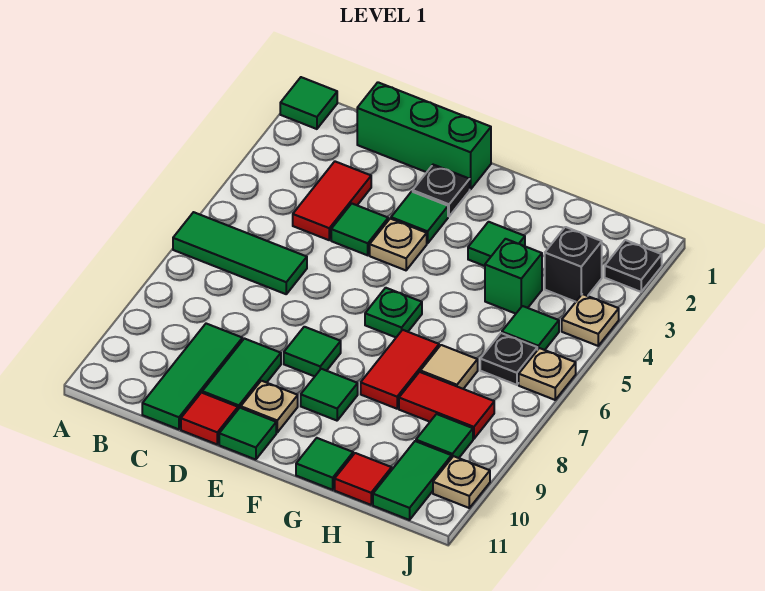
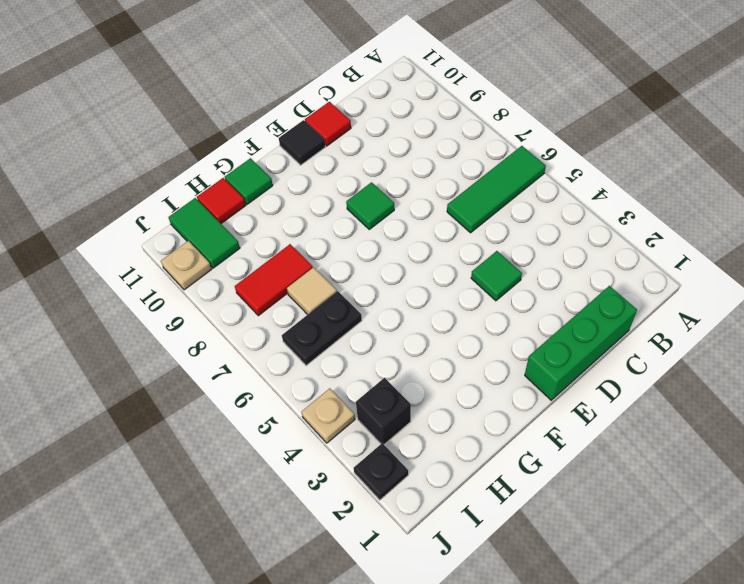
black 1x1 tile [279,120,325,165] -> green 1x1 tile [219,408,276,460]
black 1x2 plate [282,291,362,366] -> black 1x1 plate [480,333,537,385]
none -> green 1x1 tile [280,77,337,129]
none -> red 1x2 tile [293,162,371,240]
none -> green 1x3 tile [142,324,242,429]
none -> green 1x2 tile [202,339,281,409]

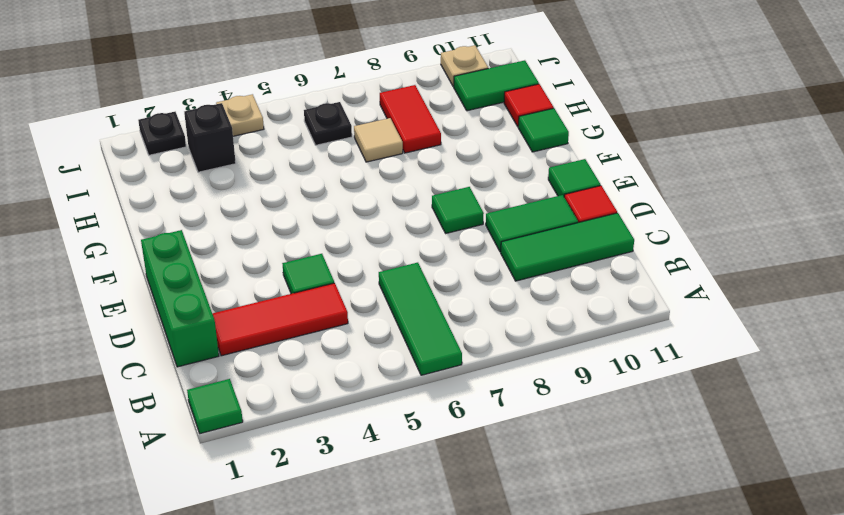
red 1x3 tile [212,283,348,356] -> red 1x2 tile [293,162,371,240]
none -> black 1x1 plate [413,165,470,216]
none -> green 1x1 tile [391,192,448,243]
none -> tan 1x1 plate [370,219,427,270]
none -> tan 1x1 plate [241,381,298,432]

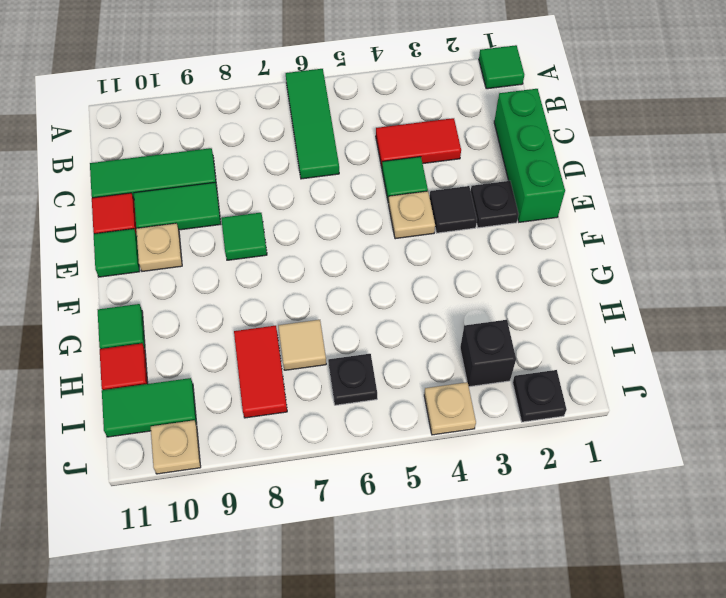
black 1x1 tile [430,186,477,233] -> green 1x1 tile [391,192,448,243]
none -> green 1x1 plate [365,288,422,337]
none -> green 1x1 tile [301,369,358,421]
none -> green 1x1 tile [468,222,525,266]
none -> red 1x2 tile [361,330,439,409]

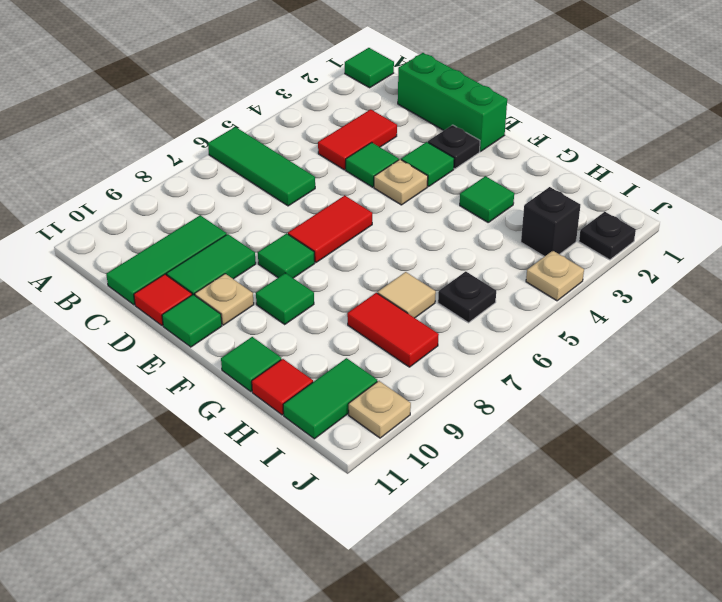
red 1x2 tile [288,196,372,262] -> red 1x2 tile moved to [361,330,439,409]
none -> green 1x1 plate [365,288,422,337]
none -> green 1x1 brick [485,239,542,314]
none -> green 1x1 tile [502,306,559,350]
none -> green 1x1 tile [416,414,473,458]

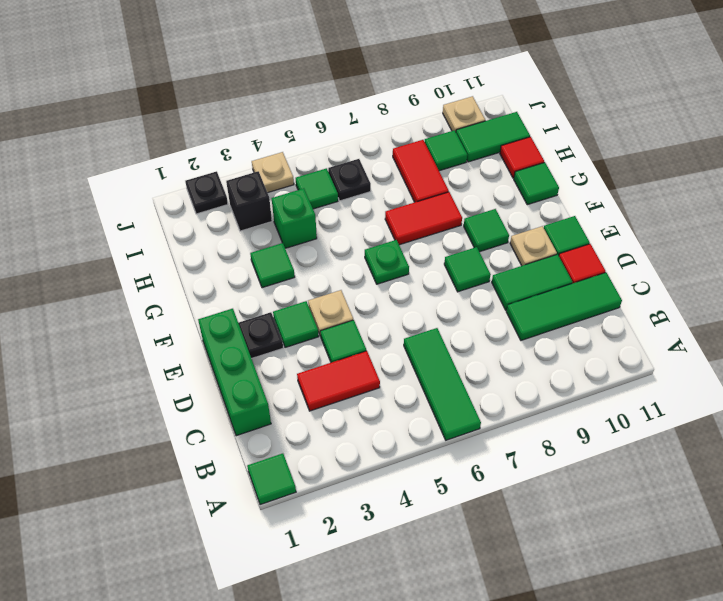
none -> tan 1x1 tile [420,345,478,389]
none -> tan 1x1 plate [519,348,576,400]

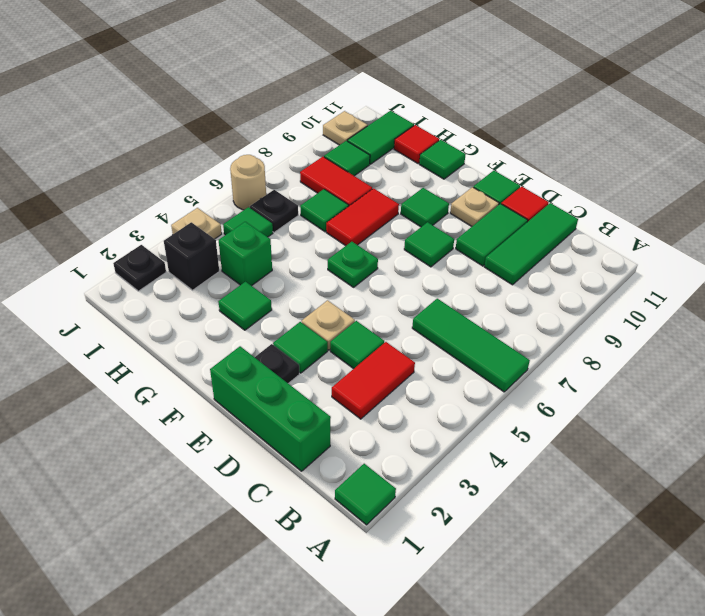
green 1x1 tile [300,189,349,232] -> tan 1x1 tile [420,345,478,389]
tan 1x1 round brick [230,155,266,210] -> tan 1x1 plate [519,348,576,400]

